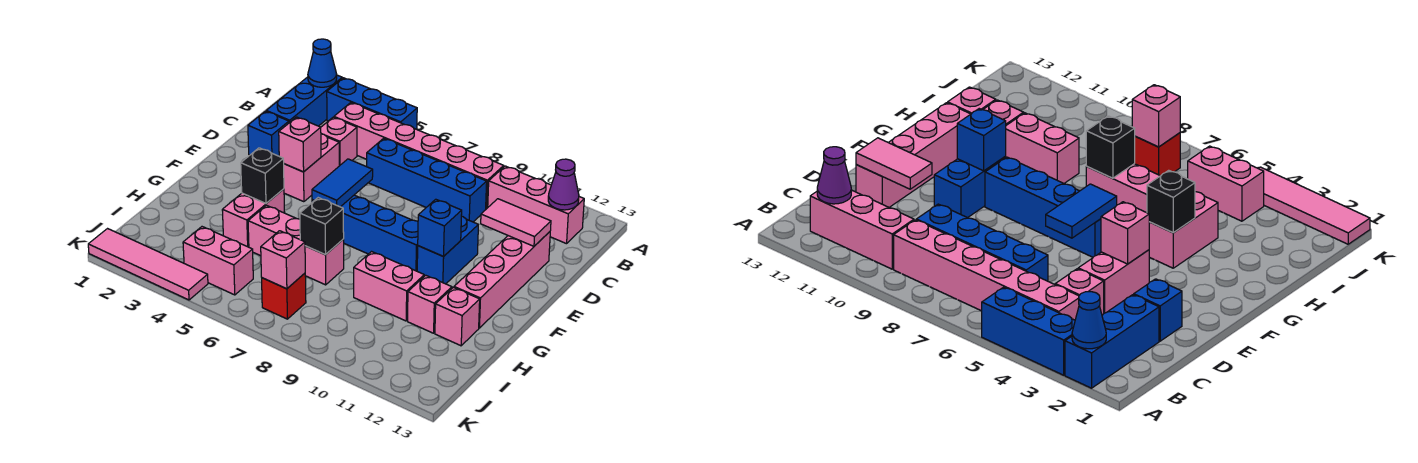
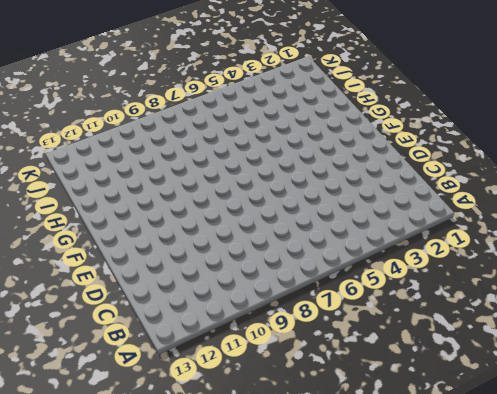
none -> blue 1x3 brick [266,75,342,126]
none -> blue 1x3 brick [327,78,417,129]
none -> pink 1x6 brick [334,103,504,209]

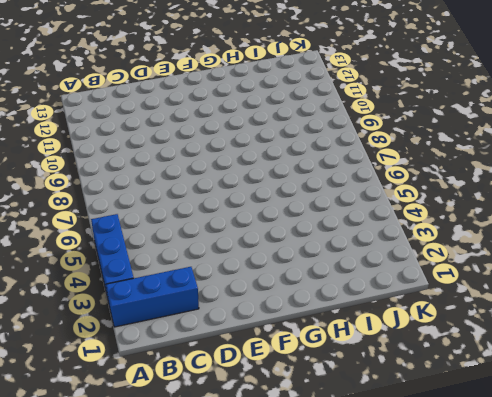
none -> pink 1x6 brick [334,103,504,209]
none -> pink 1x3 brick [488,166,584,244]
none -> pink 1x1 brick [321,117,357,166]

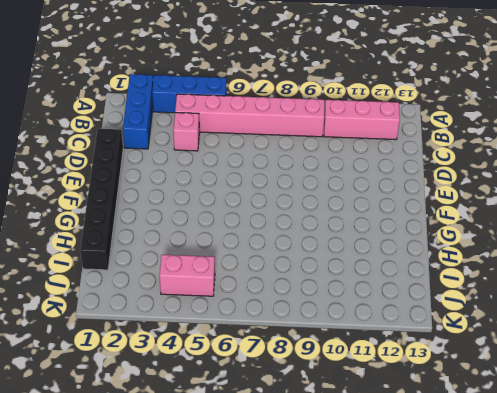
black 1x6 brick [80,129,123,270] -> none
none -> blue 1x4 brick [366,138,487,222]
none -> blue 1x1 brick [248,111,289,156]
none -> pink 1x2 brick [284,134,339,202]

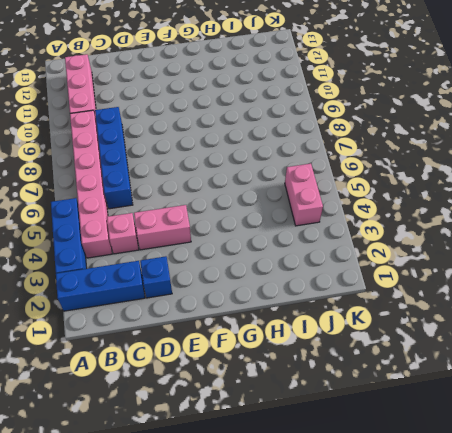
none -> pink 1x4 brick [454,232,550,328]
none -> blue 1x2 brick [417,216,478,284]
none -> blue 1x4 brick [312,195,418,271]

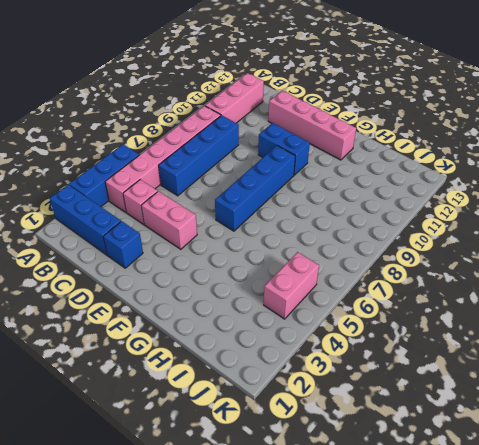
none -> pink 1x2 brick [222,189,285,247]
none -> pink 1x3 brick [248,205,344,285]
none -> pink 1x2 brick [354,252,424,321]

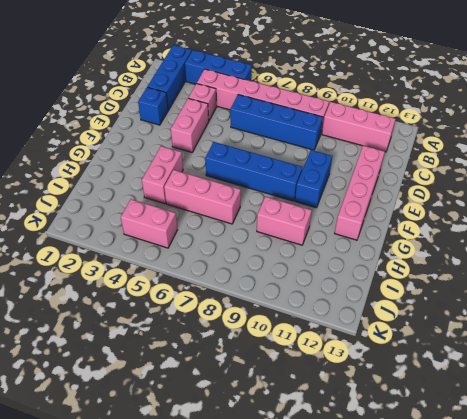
none -> pink 1x1 brick [408,275,452,333]
none -> pink 1x1 brick [435,287,480,346]
none -> red 1x1 brick [262,273,306,319]

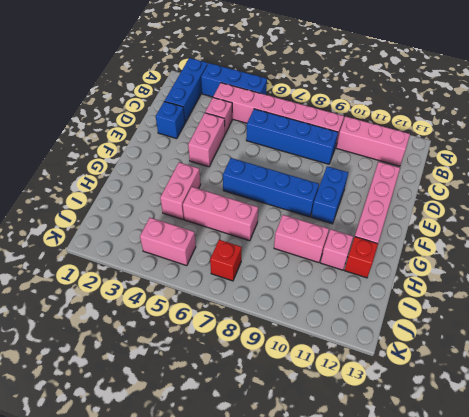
red 1x1 brick [344,237,378,278] -> pink 1x1 brick [435,287,480,346]
none -> pink 1x4 tile [88,229,208,300]
none -> blue 1x1 cone [308,39,337,87]
none -> purple 1x1 cone [548,159,579,210]

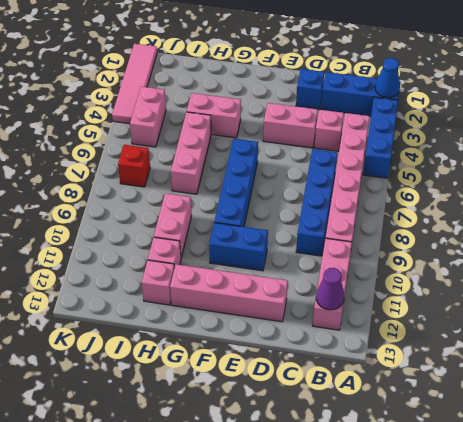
none -> pink 1x2 tile [481,199,551,246]
none -> pink 1x1 brick [279,117,321,172]
none -> blue 1x2 tile [312,159,373,207]

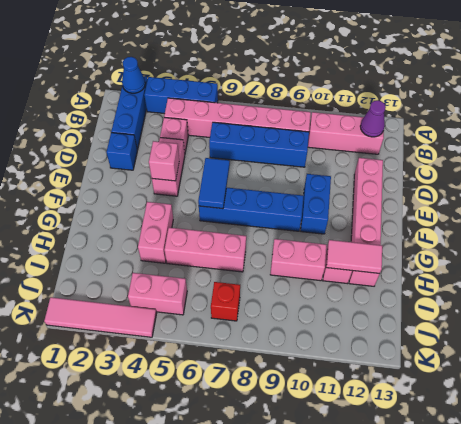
pink 1x2 tile [326,240,382,274] -> pink 1x2 tile moved to [481,199,551,246]
none -> blue 1x1 brick [418,199,462,257]
none -> black 1x1 brick [241,148,284,203]
none -> black 1x1 brick [300,198,344,255]

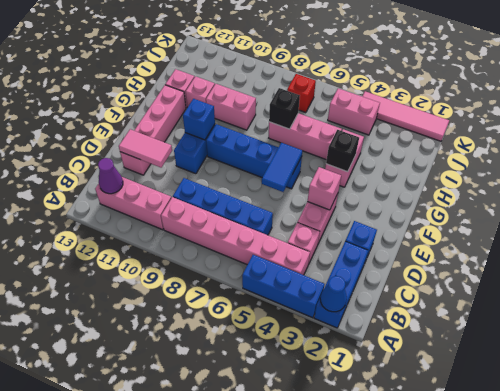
none -> pink 1x1 brick [261,231,305,289]

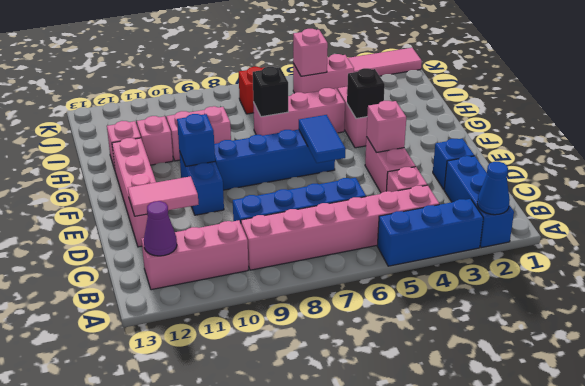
pink 1x1 brick [293,29,328,76] -> pink 1x1 brick moved to [261,231,305,289]

